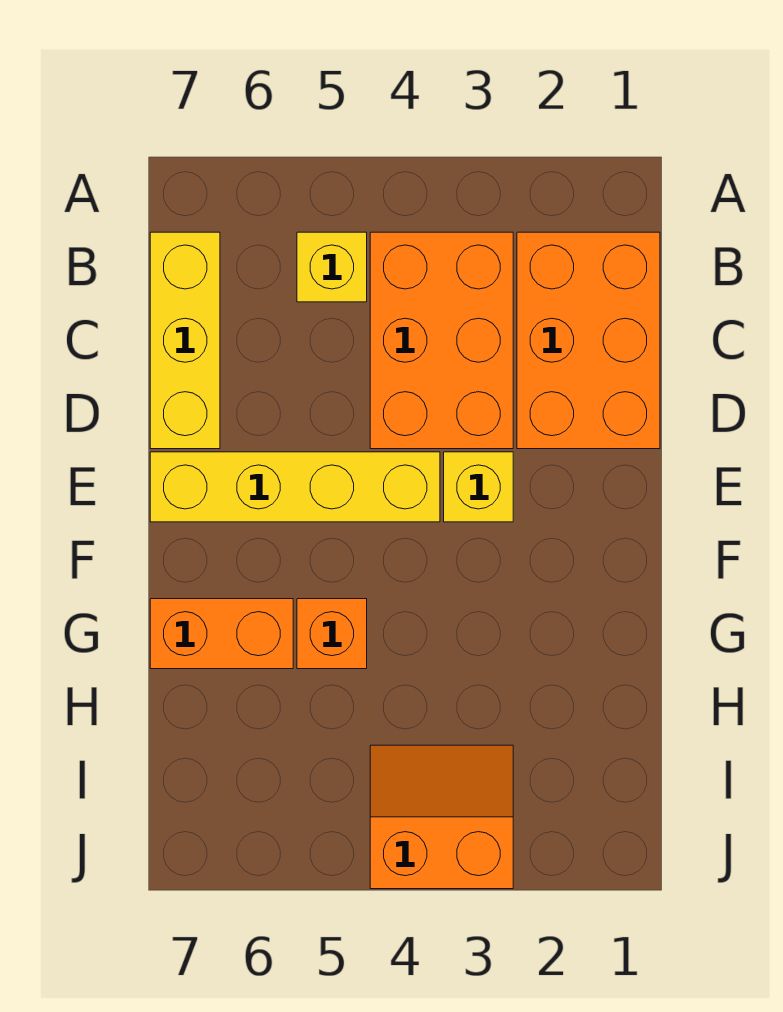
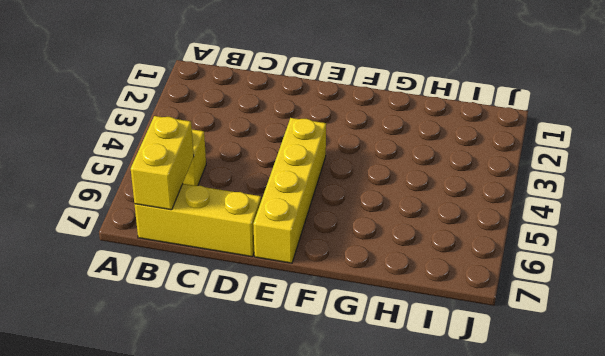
yellow 1x2 brick [131,116,194,210] -> none
none -> orange 2x3 brick [517,232,660,449]
none -> orange 2x3 brick [370,232,513,449]

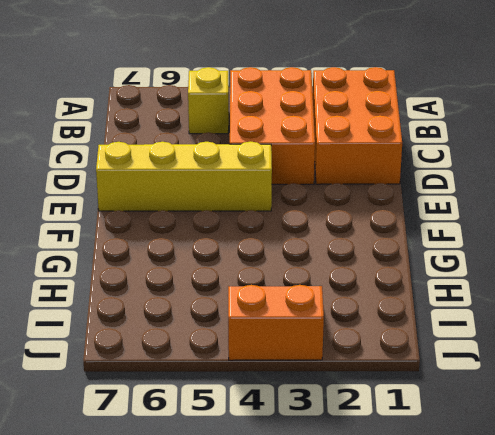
none -> yellow 1x3 brick [150,232,220,449]
none -> yellow 1x1 brick [444,452,513,522]

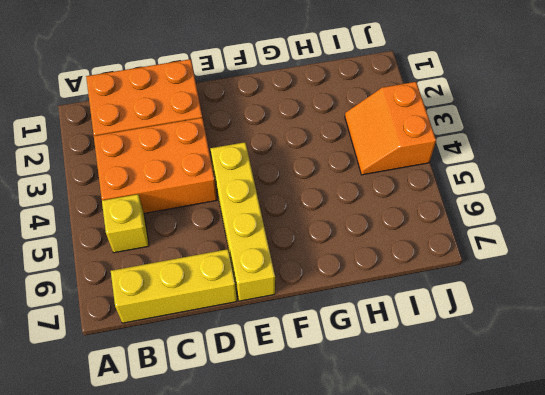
none -> yellow 1x1 brick [444,452,513,522]
none -> orange 1x1 brick [297,599,367,669]

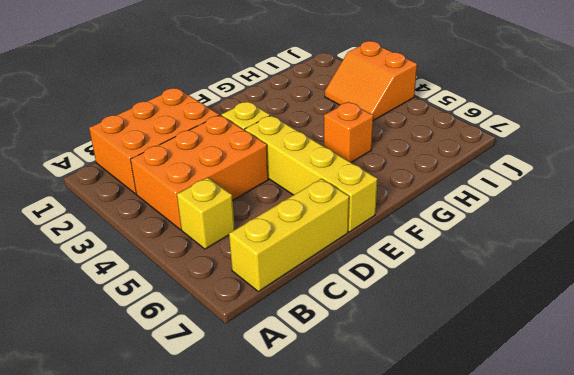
none -> orange 1x2 brick [150,599,293,669]

